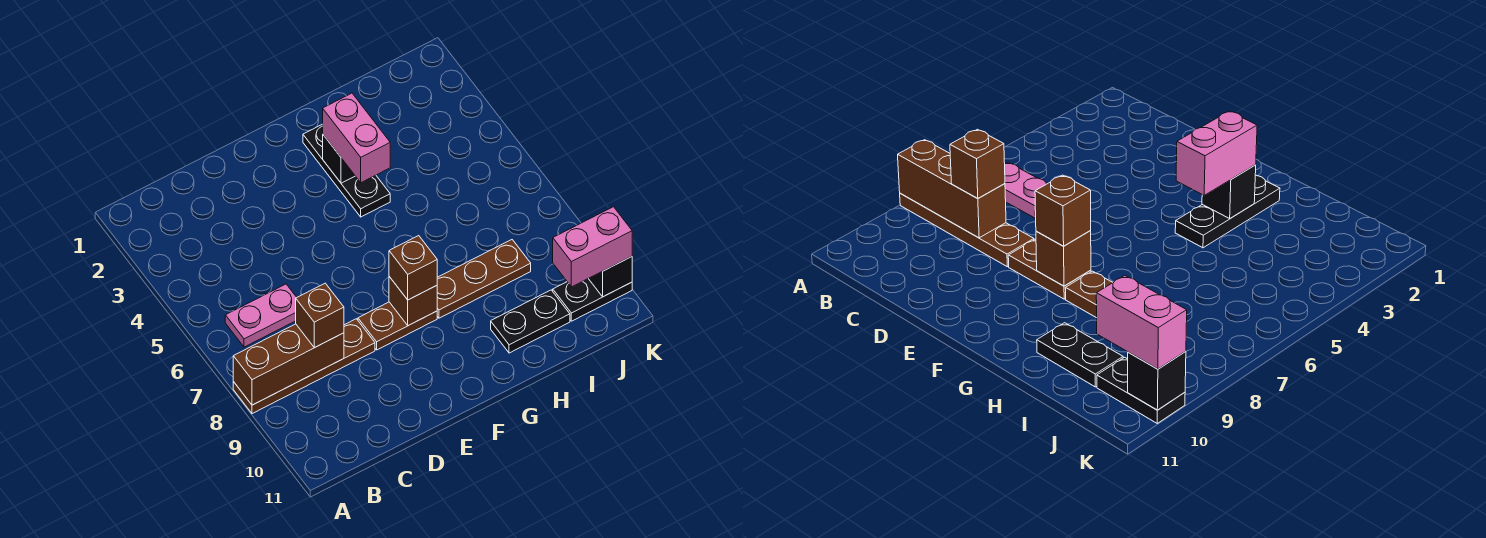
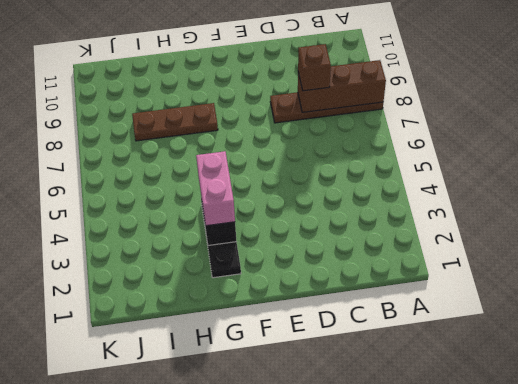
none -> pink 1x2 plate [225,284,297,347]
none -> brown 1x2 plate [358,302,437,350]
none -> black 1x2 plate [491,290,570,353]

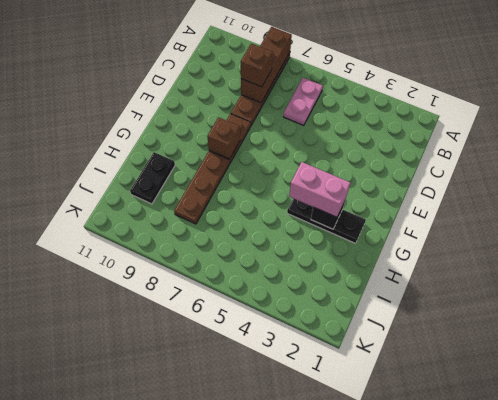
none -> black 1x2 plate [553,279,632,321]
none -> black 1x1 brick [589,257,632,297]
none -> brown 1x1 brick [389,236,437,300]

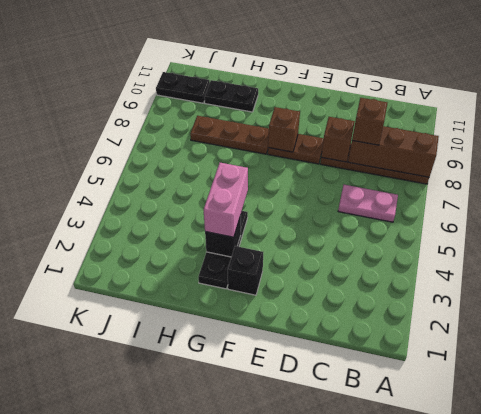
brown 1x1 brick [321,117,355,162] -> brown 1x1 brick moved to [389,236,437,300]
black 1x1 brick [228,246,263,295] -> black 1x1 brick moved to [589,257,632,297]
none -> pink 1x2 brick [553,207,632,287]

